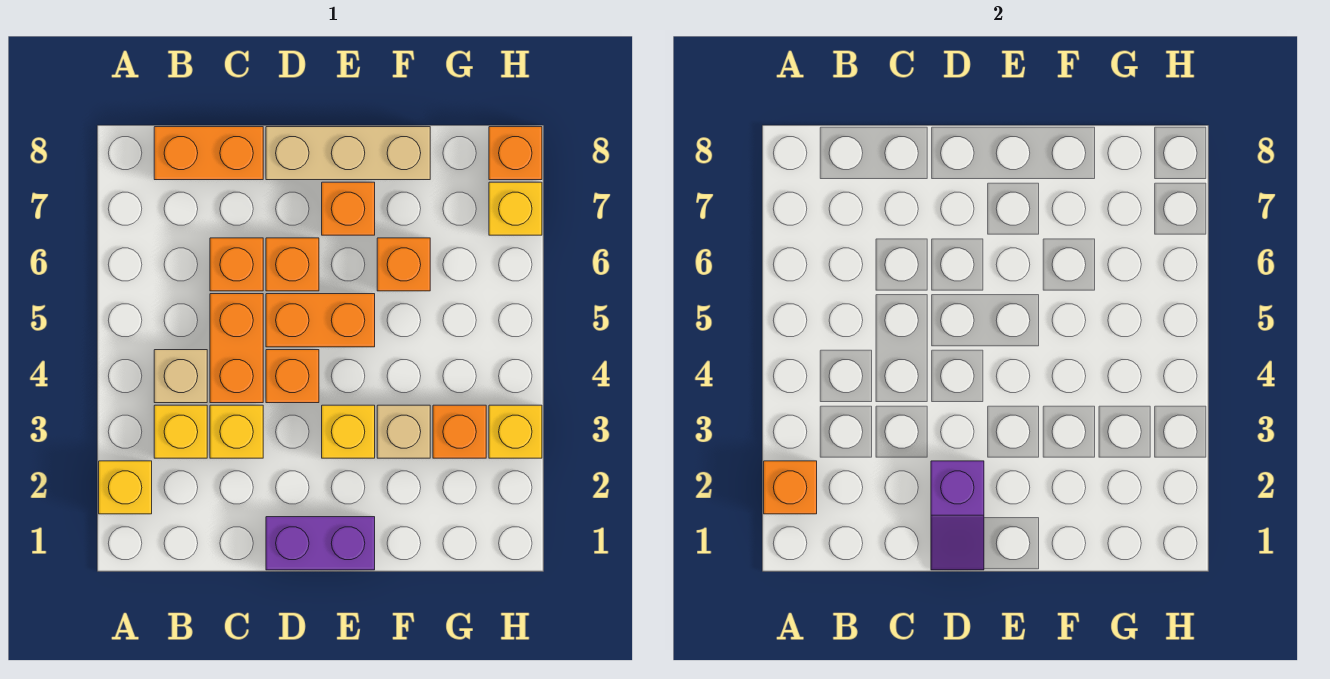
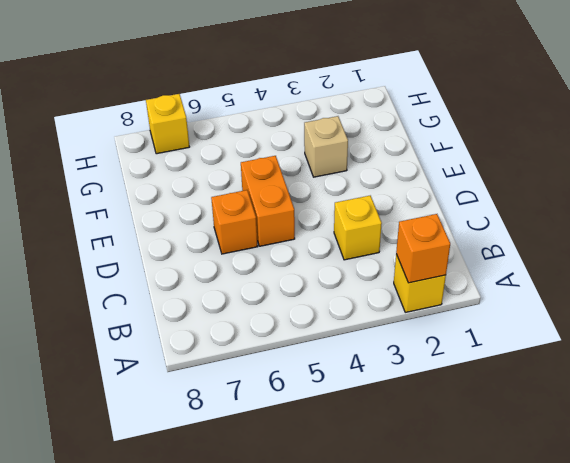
none -> yellow 1x1 brick [154,405,207,458]
none -> tan 1x1 brick [154,350,207,403]
none -> orange 1x2 brick [154,127,263,180]

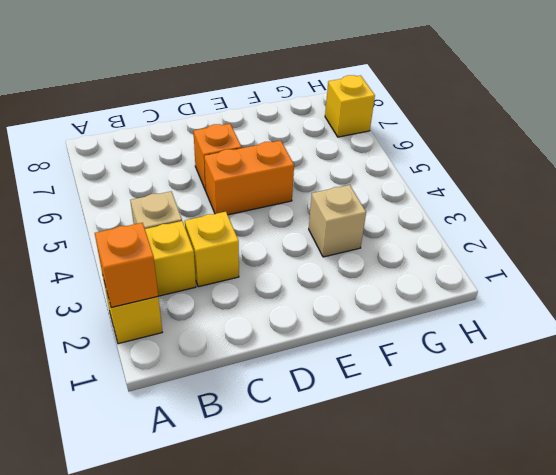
none -> orange 1x2 brick [154,127,263,180]
none -> orange 1x2 brick [210,294,263,403]
none -> orange 1x1 brick [210,238,263,291]

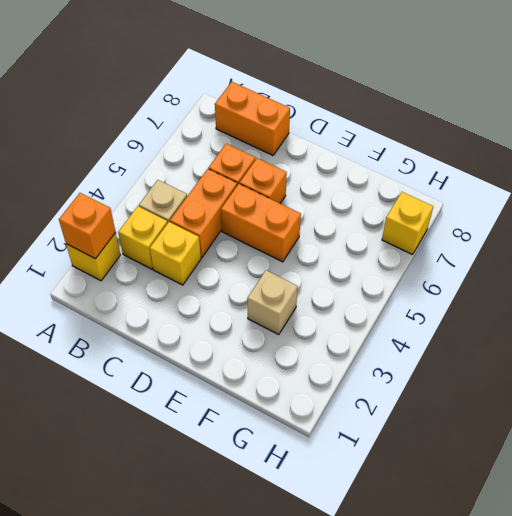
none -> purple 1x2 brick [266,517,375,570]
none -> orange 1x1 brick [266,350,319,403]
none -> tan 1x3 brick [266,127,430,180]

